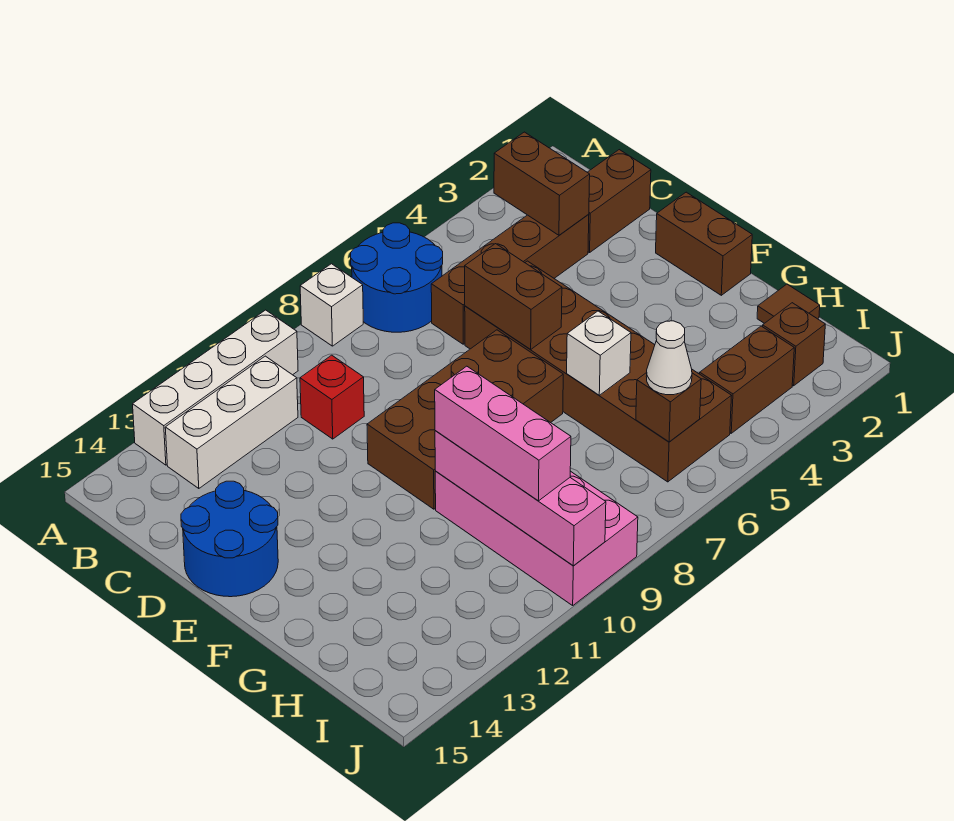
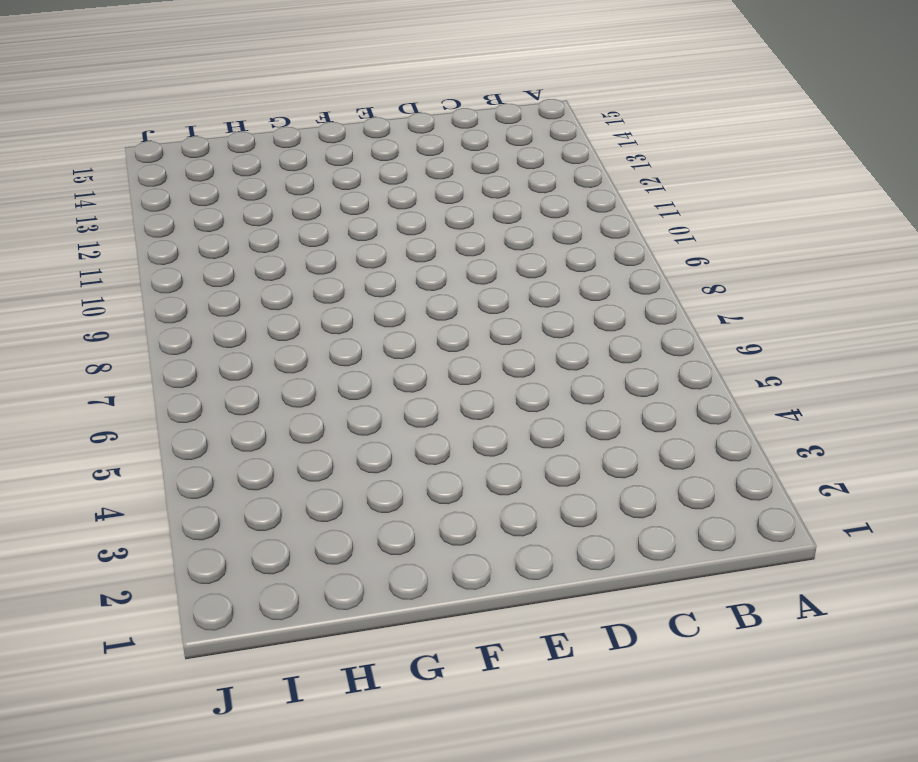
none -> blue 2x2 round brick [351,223,443,332]
none -> white 1x1 brick [300,264,363,346]
none -> white 1x4 brick [133,310,298,465]

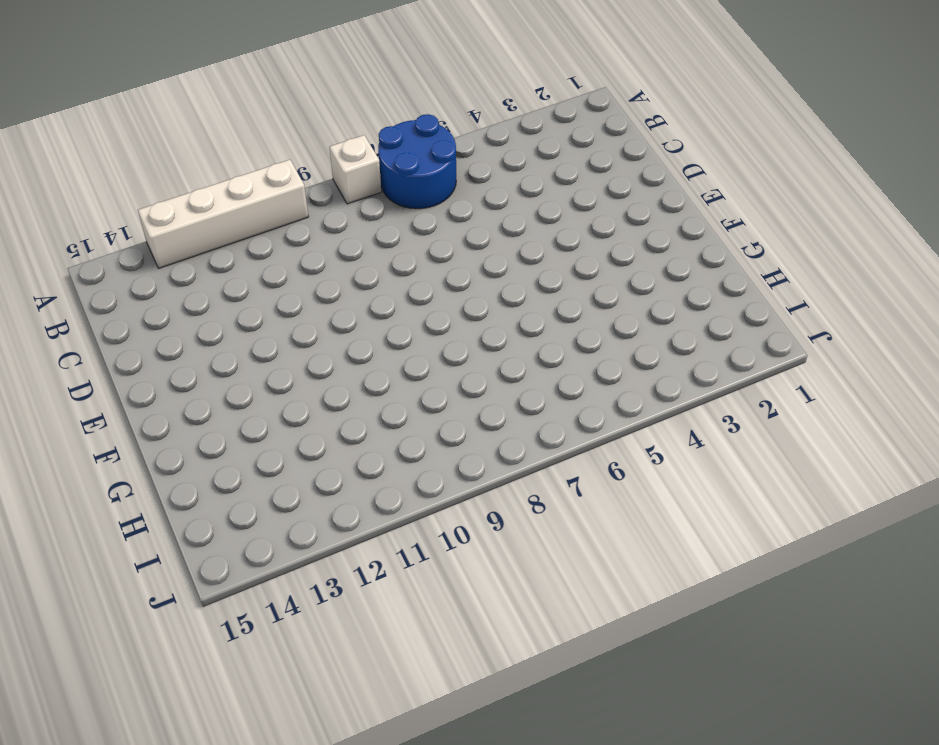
none -> white 1x3 brick [165,356,298,489]
none -> brown 1x2 brick [587,150,651,253]
none -> brown 1x4 brick [431,214,589,344]

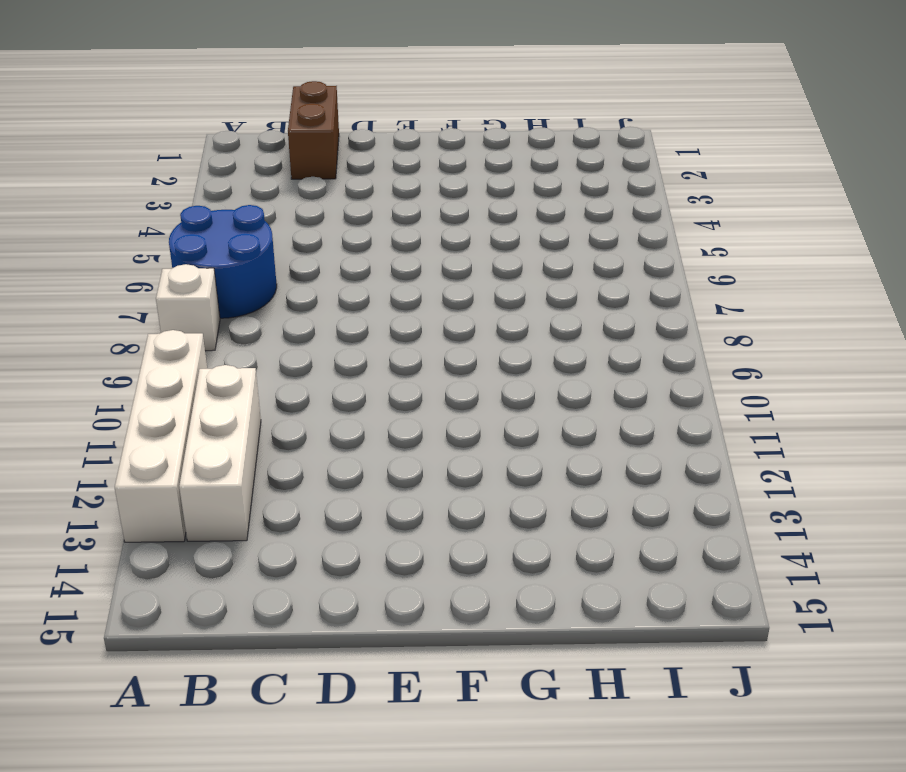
none -> brown 1x4 brick [431,214,589,344]
none -> red 1x1 brick [300,355,364,439]
none -> brown 2x6 brick [465,261,731,482]

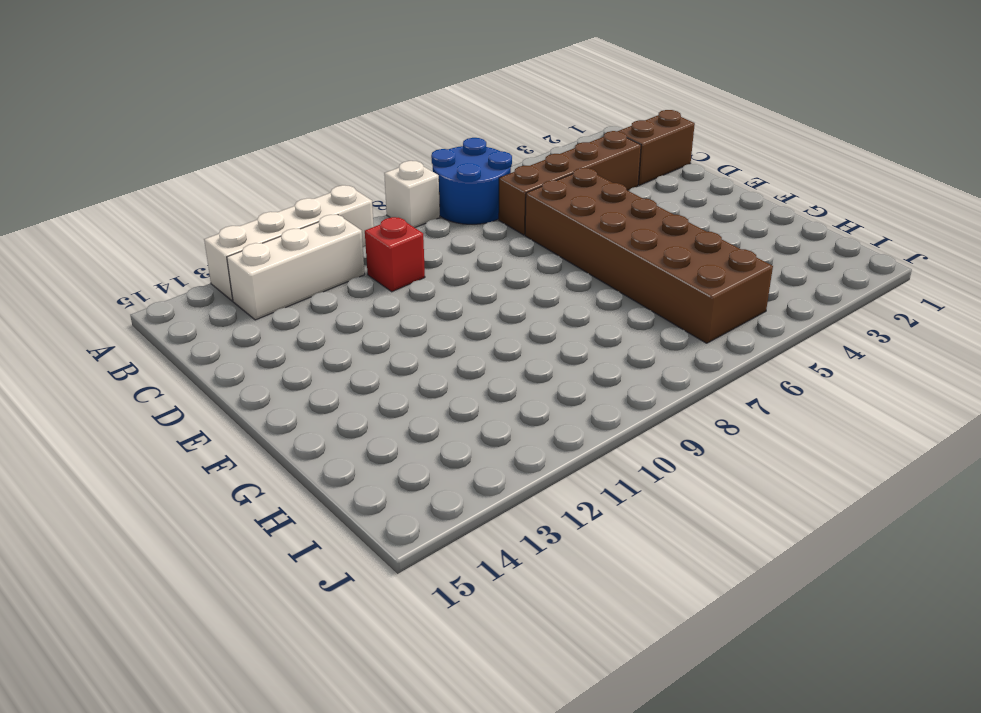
none -> blue 2x2 round brick [181,481,278,597]
none -> brown 1x2 brick [656,192,752,295]
none -> brown 2x4 brick [367,330,563,509]

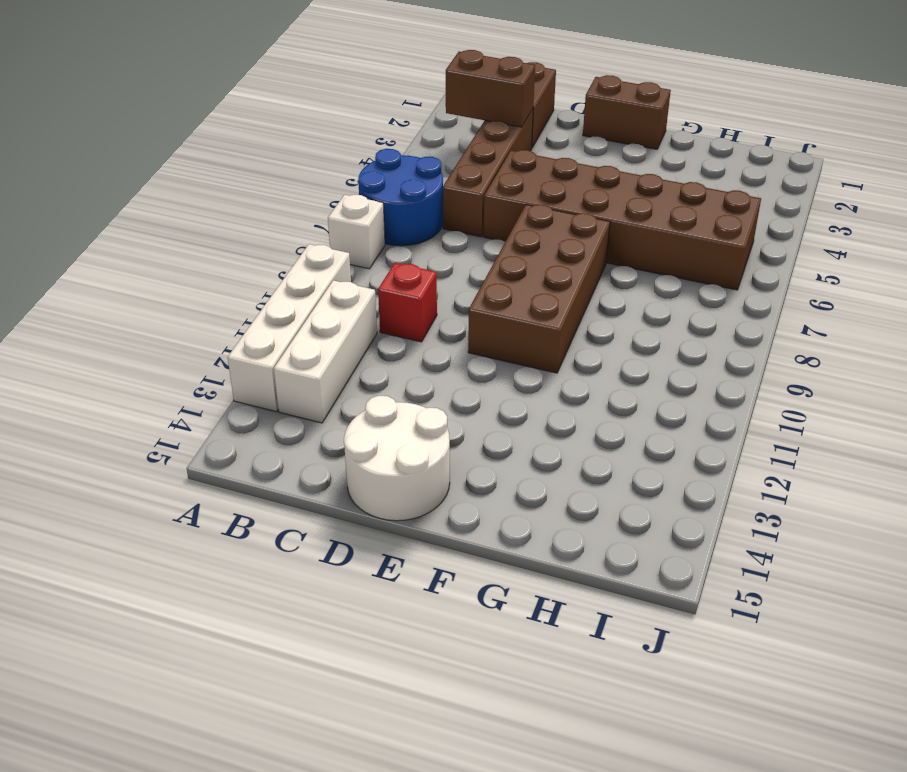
white 2x2 round brick [344,396,450,521] -> blue 2x2 round brick [181,481,278,597]
none -> pink 2x4 brick [435,471,638,605]
none -> brown 1x1 tile [757,284,820,323]
none -> brown 1x1 brick [763,303,825,386]

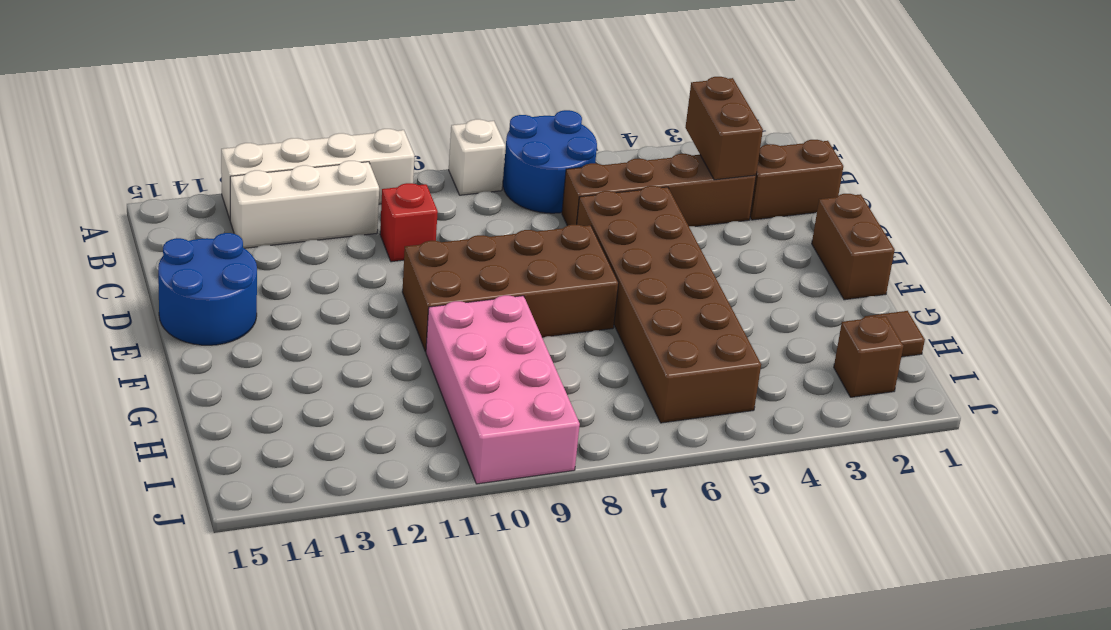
none -> brown 1x2 brick [700,326,794,433]
none -> brown 1x2 brick [465,244,562,350]
none -> white 1x1 brick [567,311,631,395]

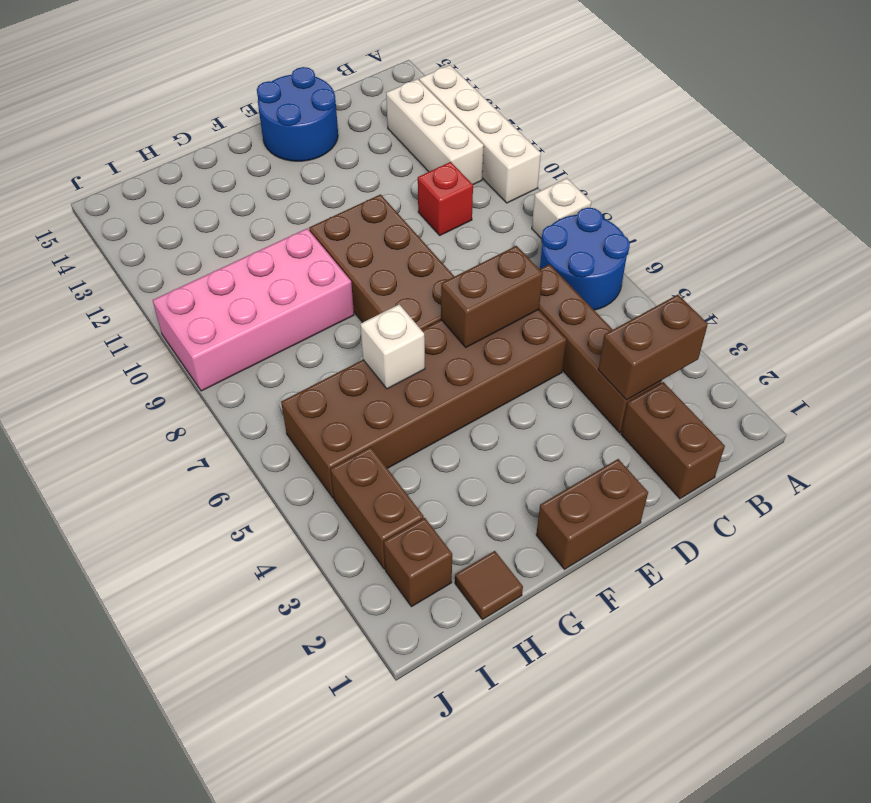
none -> pink 1x4 brick [435,431,606,566]
none -> brown 1x1 brick [636,373,701,442]
none -> pink 1x3 brick [435,366,571,501]

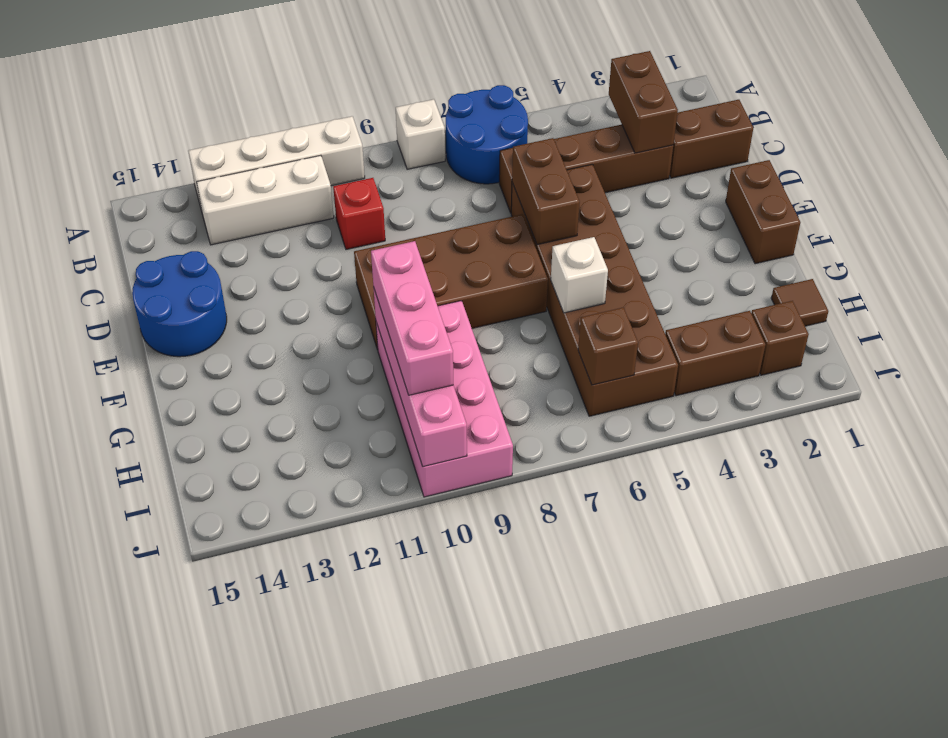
none -> white 1x1 cone [646,321,692,395]

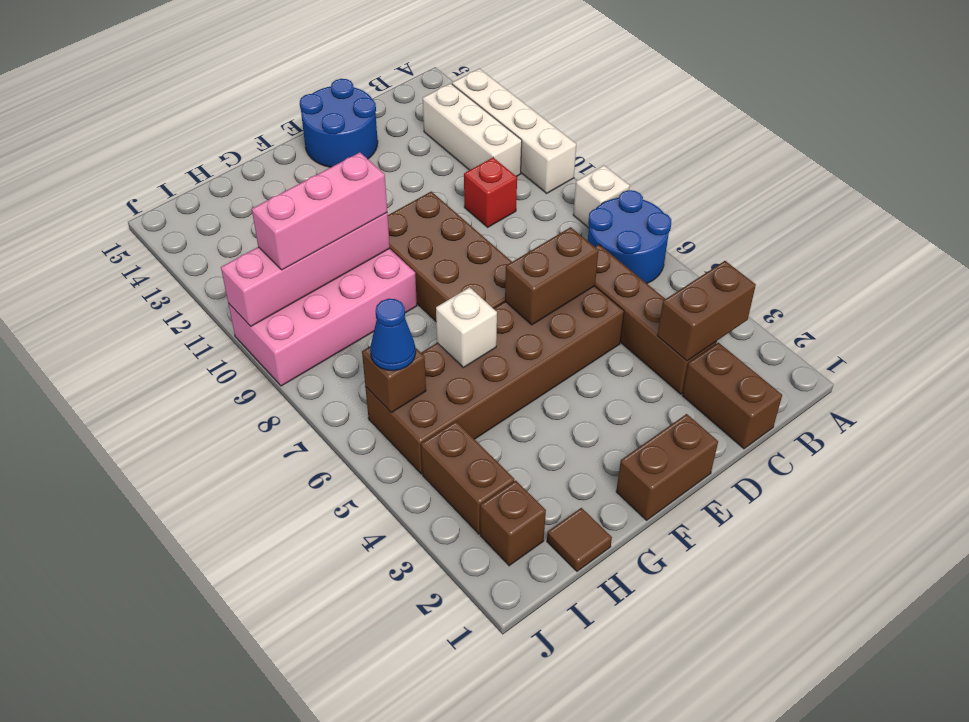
blue 1x1 cone [370,299,416,371] -> white 1x1 cone [646,321,692,395]

